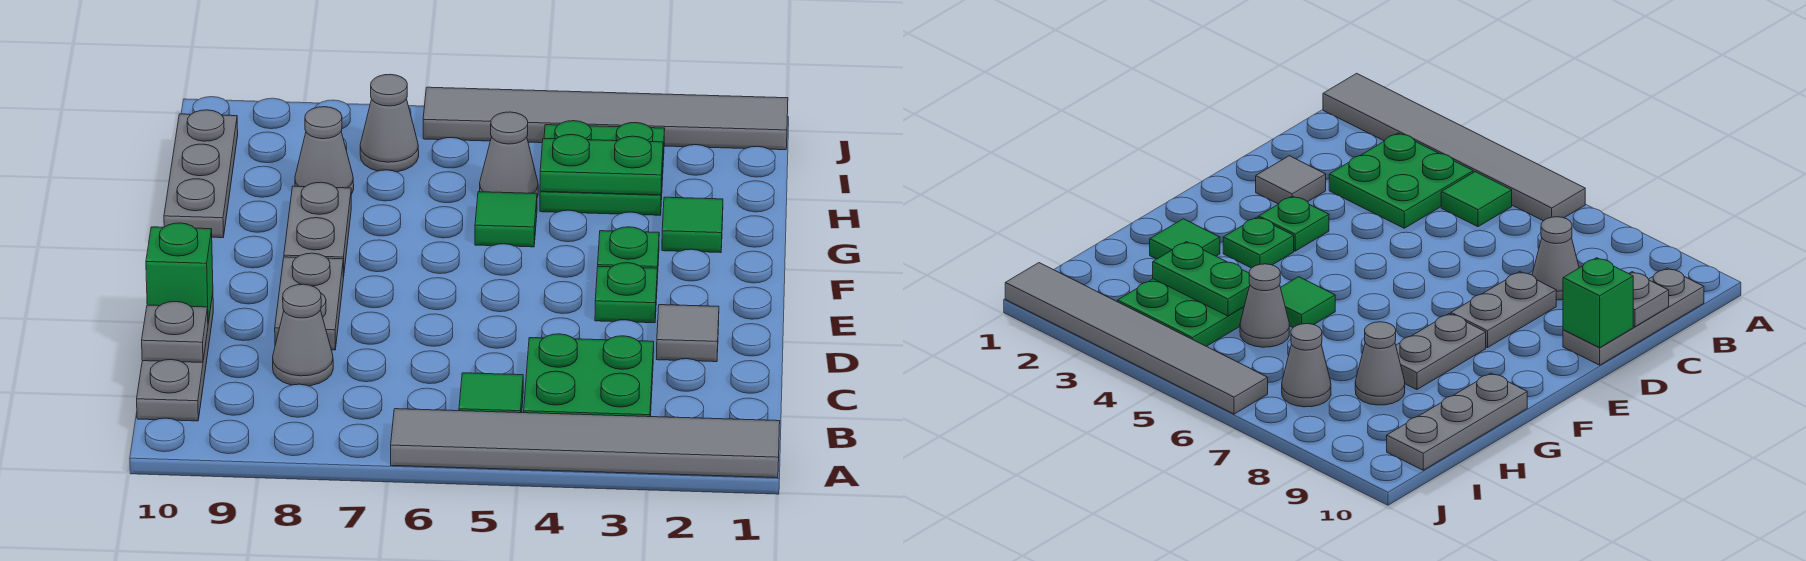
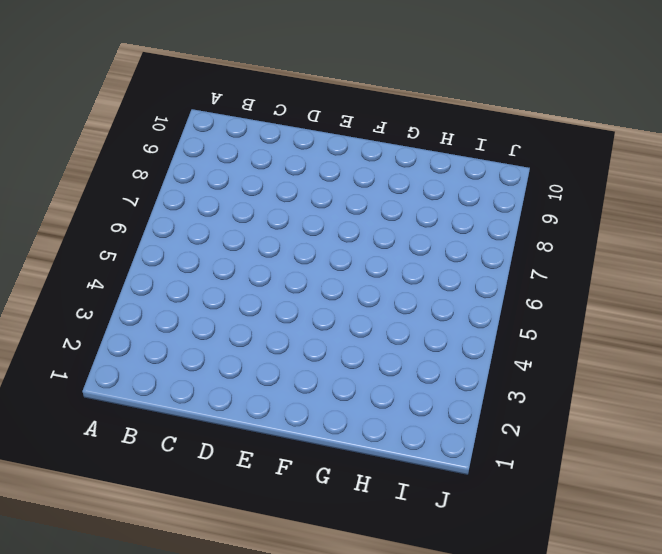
none -> grey 1x6 tile [391,409,780,478]
none -> green 2x2 plate [524,334,654,417]
none -> green 1x1 tile [459,373,523,413]

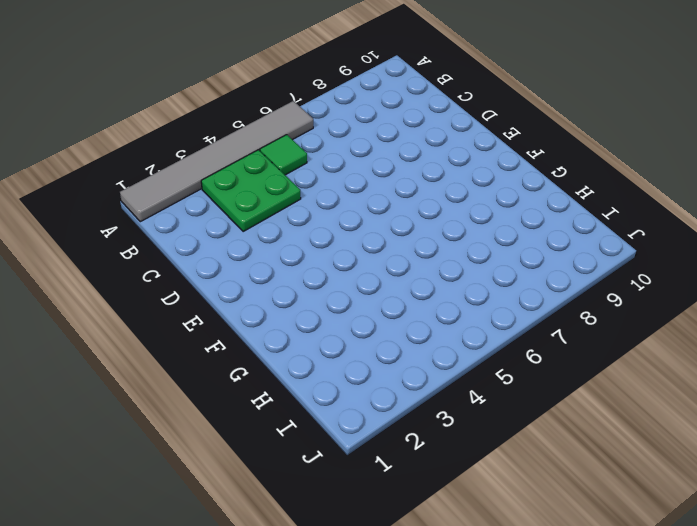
none -> grey 1x3 plate [137,294,213,421]
none -> grey 1x1 cone [273,284,333,386]
none -> grey 1x1 tile [657,305,719,362]

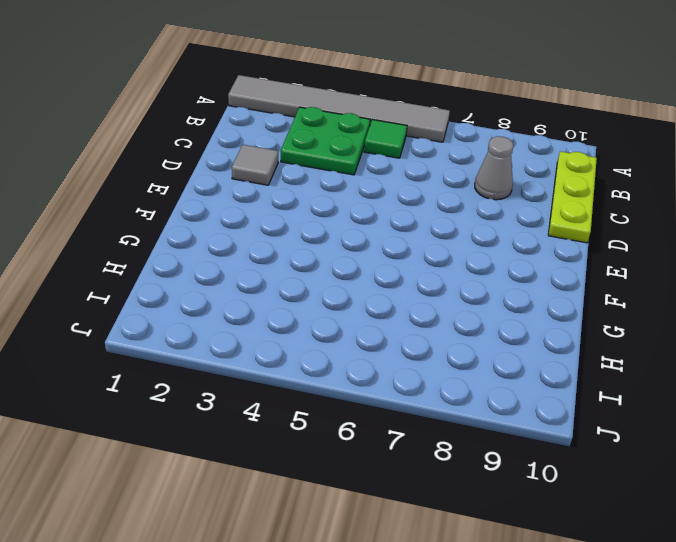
lime 1x3 plate [548,151,597,243] -> grey 1x3 plate [137,294,213,421]
none -> grey 1x2 plate [275,253,344,350]
none -> green 1x1 plate [595,263,657,323]
none -> green 1x1 plate [598,227,659,279]

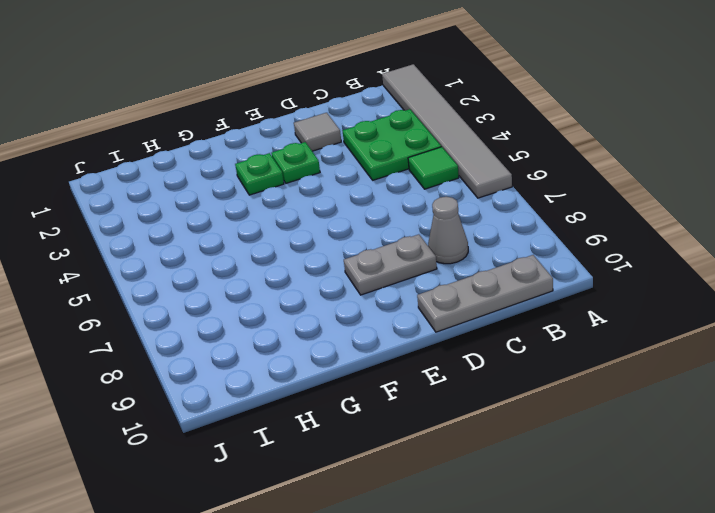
none -> grey 1x2 plate [284,182,351,277]
none -> green 1x1 tile [662,197,723,253]
none -> green 1x1 tile [475,192,537,247]

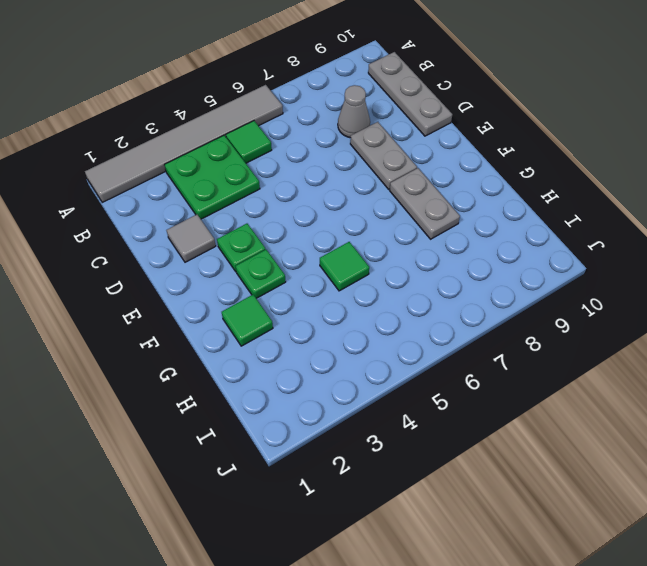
none -> grey 1x3 plate [164,110,238,238]
none -> green 2x2 plate [540,121,665,215]
none -> grey 1x1 cone [480,112,538,197]

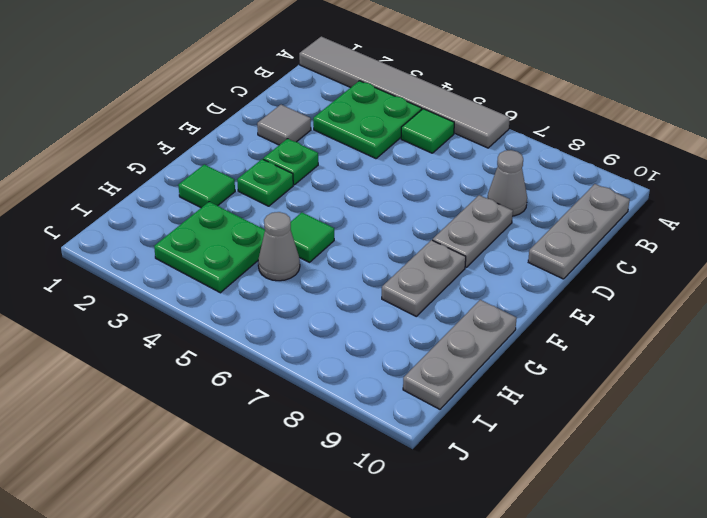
none -> grey 1x1 cone [295,107,354,194]
none -> grey 1x1 cone [360,74,419,172]
none -> grey 1x6 tile [423,87,788,150]

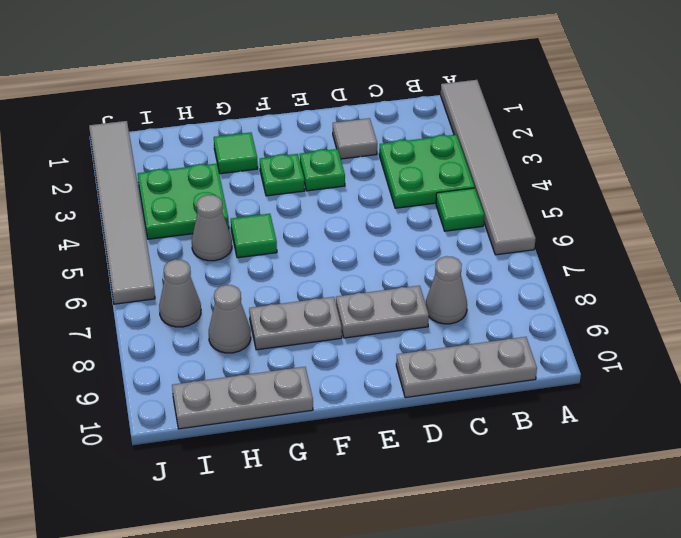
none -> grey 1x1 plate [142,302,208,363]
none -> green 1x1 brick [146,223,213,323]
none -> green 1x2 plate [540,135,663,195]

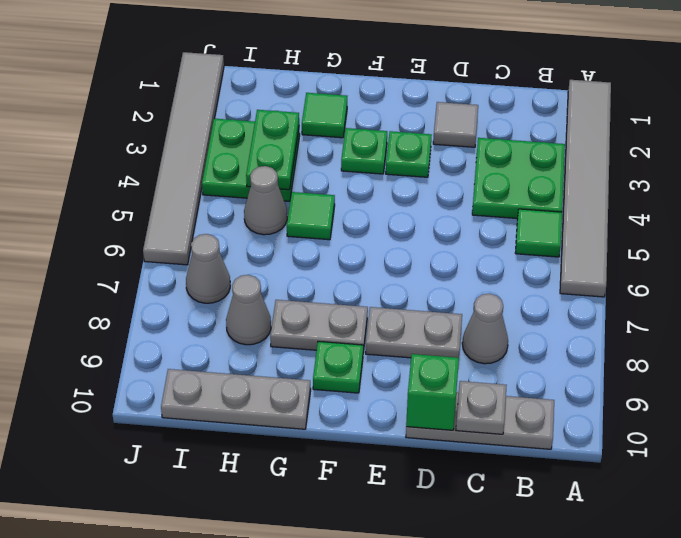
green 1x1 plate [313,341,363,393] -> none

